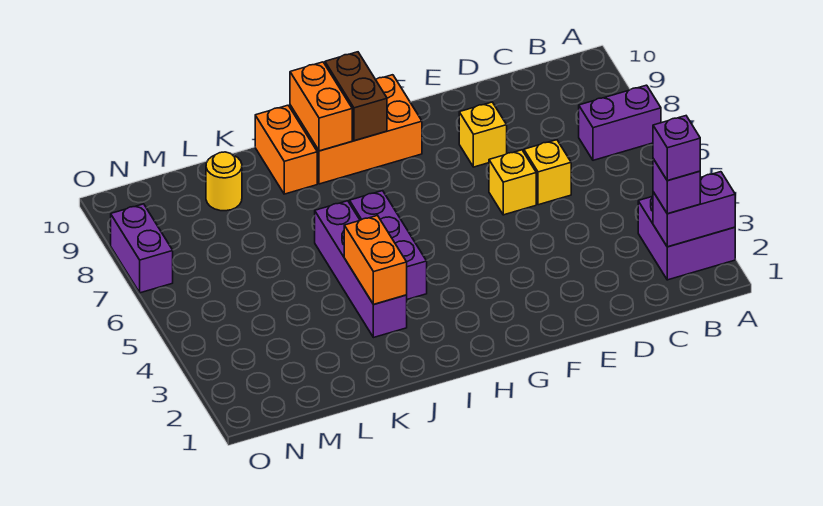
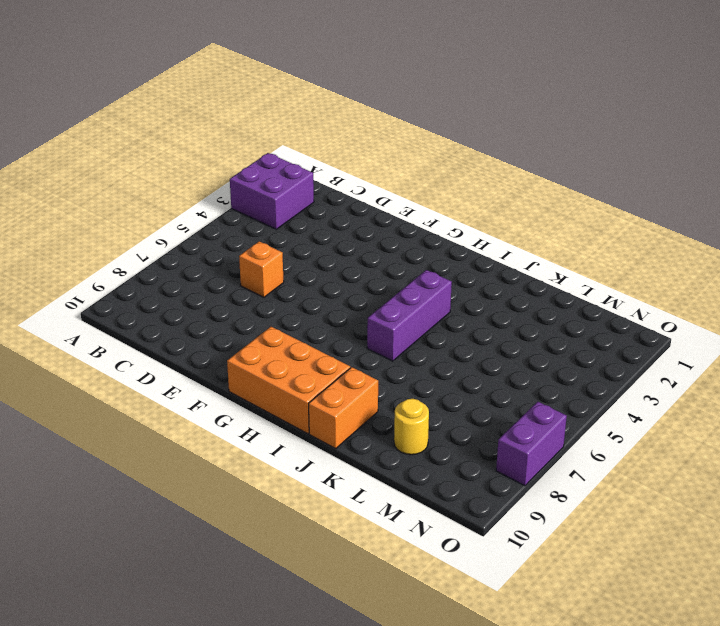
orange 1x1 brick [239,241,284,297] -> yellow 1x1 brick [524,140,571,205]
none -> purple 1x2 brick [579,85,661,160]
none -> yellow 1x1 brick [489,150,536,215]
none -> yellow 1x1 brick [459,102,507,167]

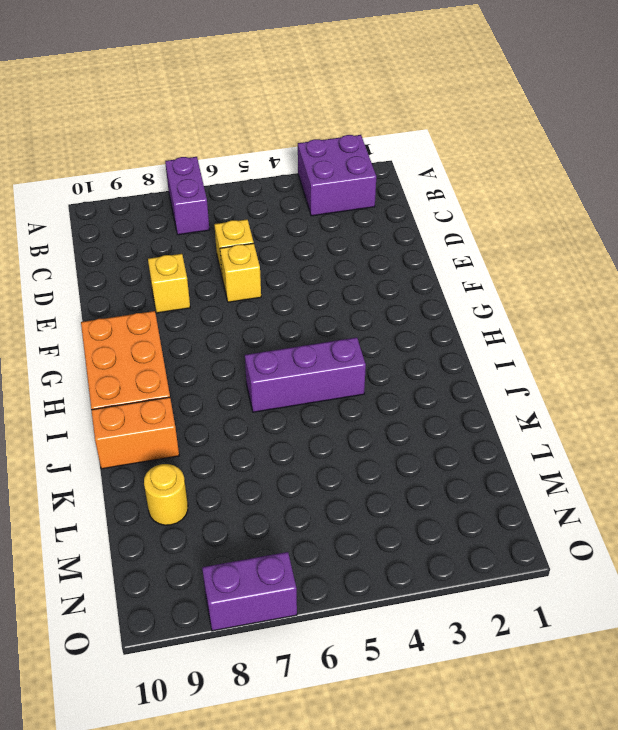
none -> purple 1x4 brick [315,201,407,338]
none -> purple 1x2 brick [653,172,735,247]
none -> brown 1x2 brick [325,52,387,141]

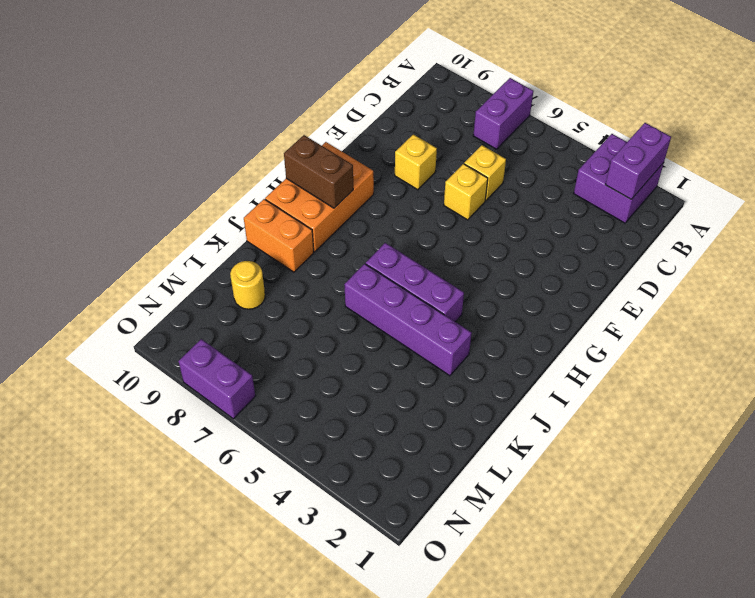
none -> orange 1x2 brick [290,62,352,151]
none -> orange 1x2 brick [344,216,407,304]
none -> purple 1x1 brick [653,159,700,214]

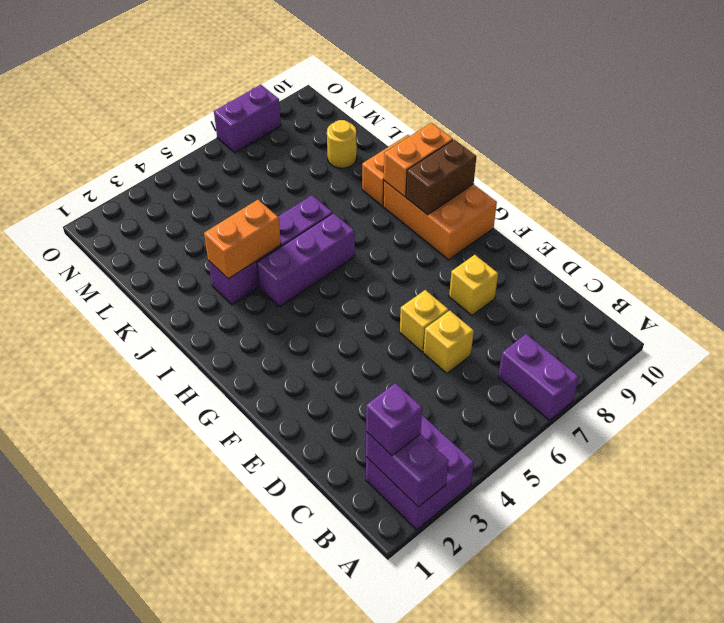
none -> purple 1x1 brick [653,116,700,181]

